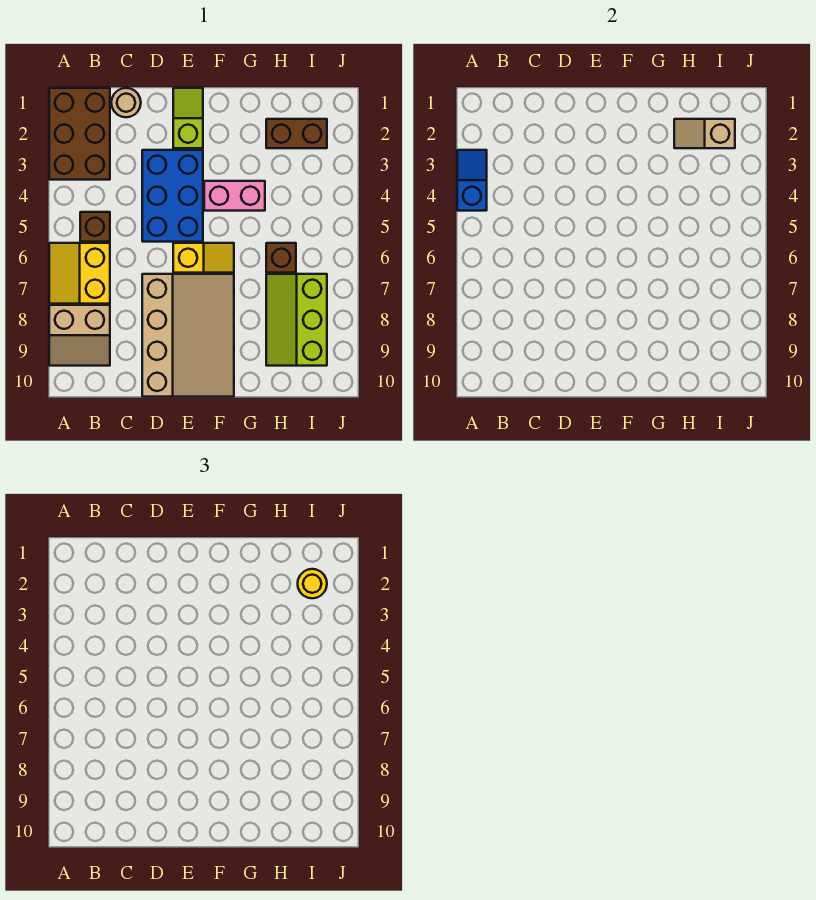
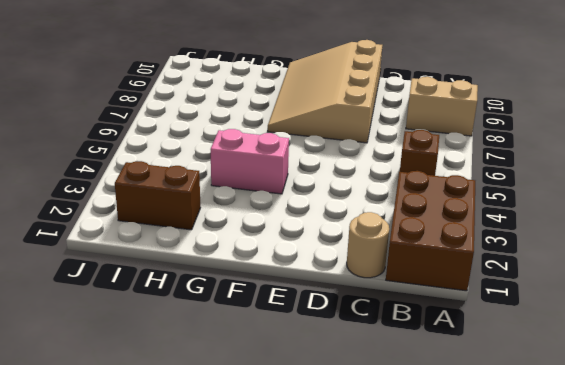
none -> yellow 2x2 slope [49,243,110,304]
none -> blue 2x3 brick [142,150,203,242]
none -> lime 1x2 slope [173,88,203,148]

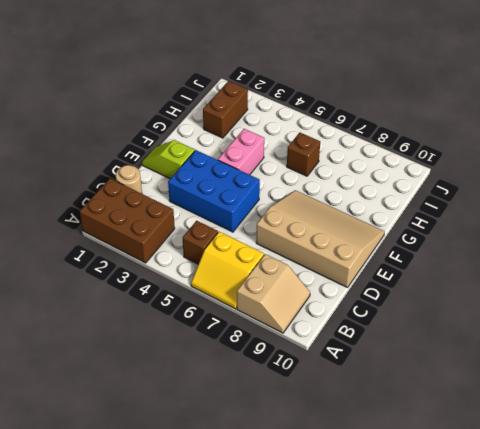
none -> yellow 1x2 slope [173,243,234,273]
none -> lime 2x3 slope [266,274,327,366]
none -> blue 1x2 slope [457,150,487,211]

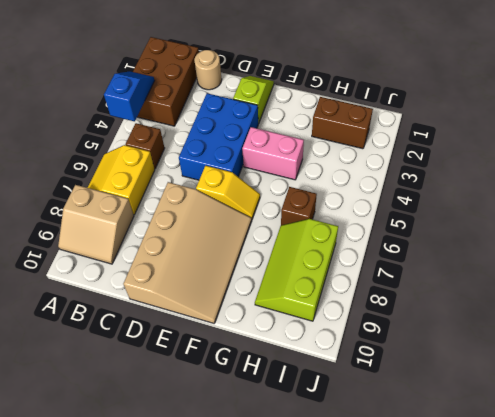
none -> tan 1x2 slope [674,119,735,148]
none -> yellow 1x1 round brick [298,569,327,598]

